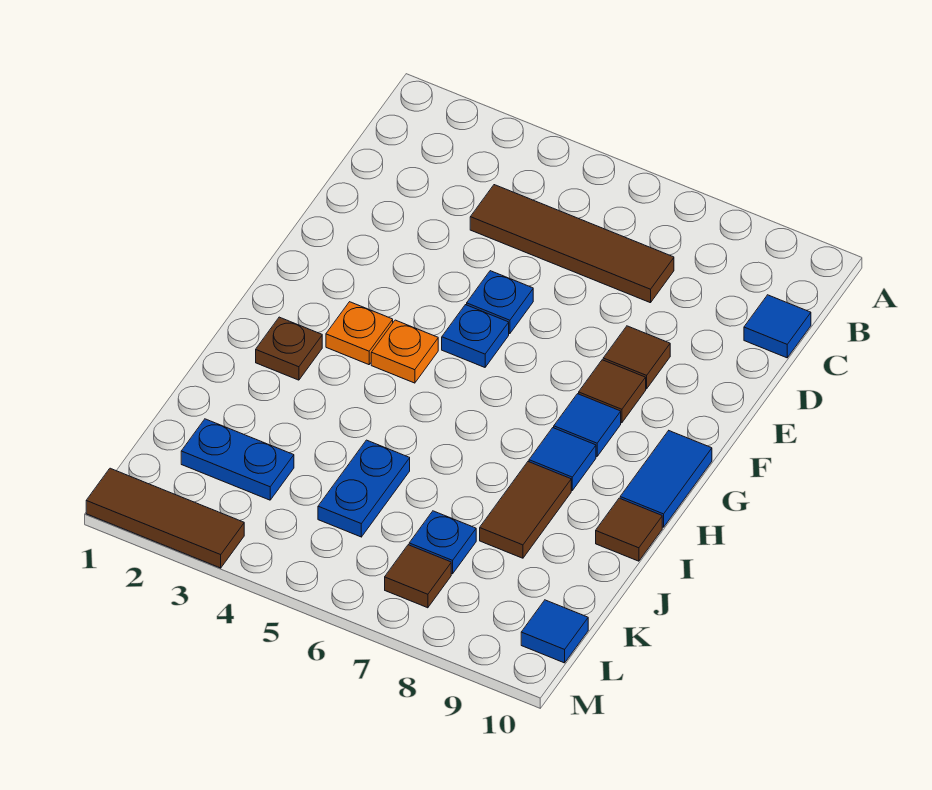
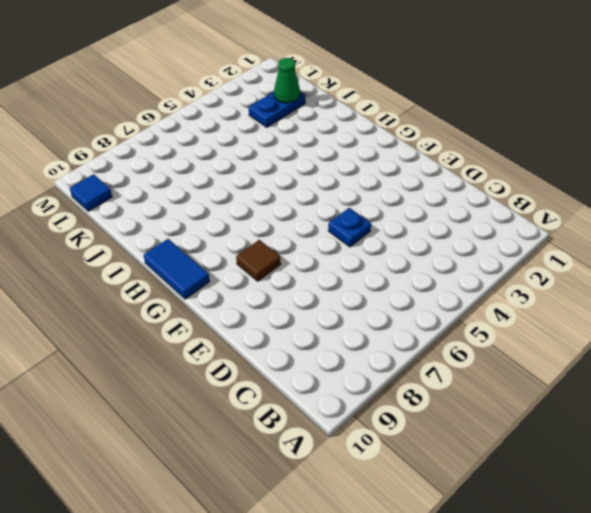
green 1x1 cone [274,58,300,103] -> none
none -> brown 1x4 tile [470,185,674,303]
none -> blue 1x1 tile [744,295,811,358]
none -> brown 1x1 tile [603,326,670,389]

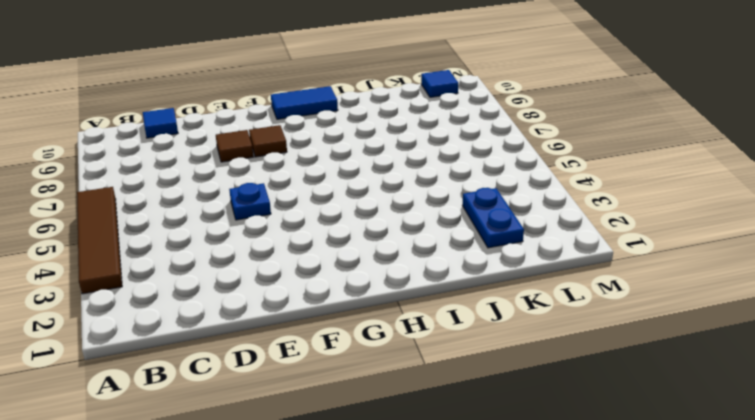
brown 1x4 tile [77,187,122,294] -> brown 1x4 tile moved to [470,185,674,303]
none -> blue 1x1 plate [442,305,509,367]
none -> orange 1x1 plate [326,302,393,365]
none -> orange 1x1 plate [371,320,438,383]

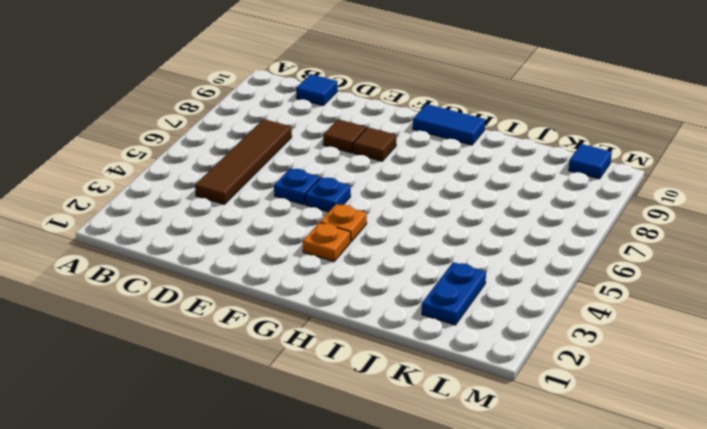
none -> blue 1x1 tile [554,394,621,457]
none -> brown 1x1 plate [256,317,322,380]
none -> blue 1x1 tile [529,428,596,490]

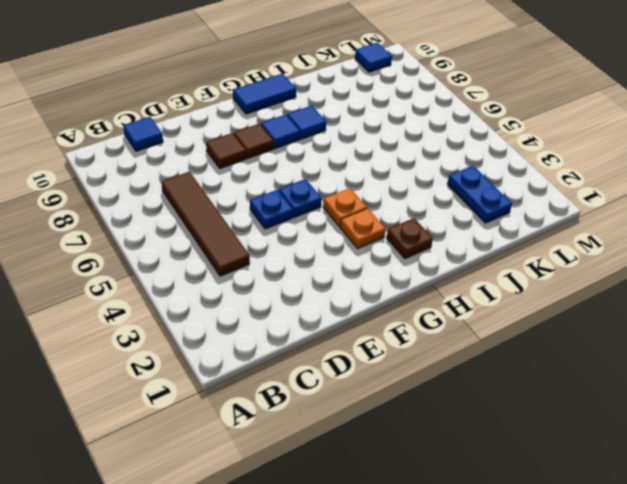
none -> brown 1x2 tile [480,462,571,558]
none -> brown 1x1 tile [596,498,662,561]
none -> blue 1x2 plate [318,440,410,537]

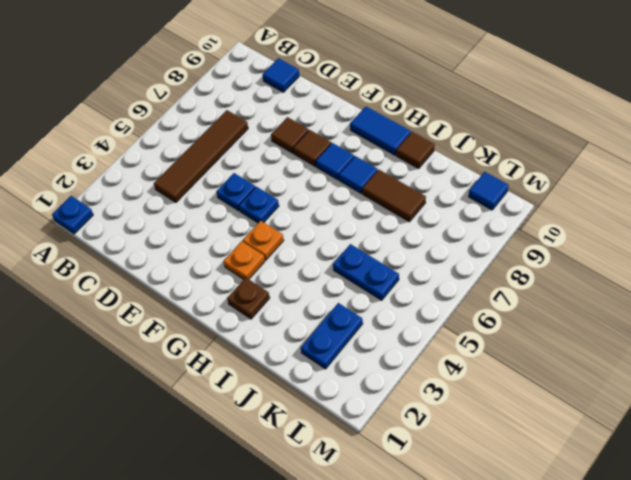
blue 1x1 plate [52,196,93,234] -> blue 1x1 plate moved to [409,511,476,574]
none -> brown 1x1 tile [385,545,451,608]
none -> brown 1x3 tile [86,468,244,568]

